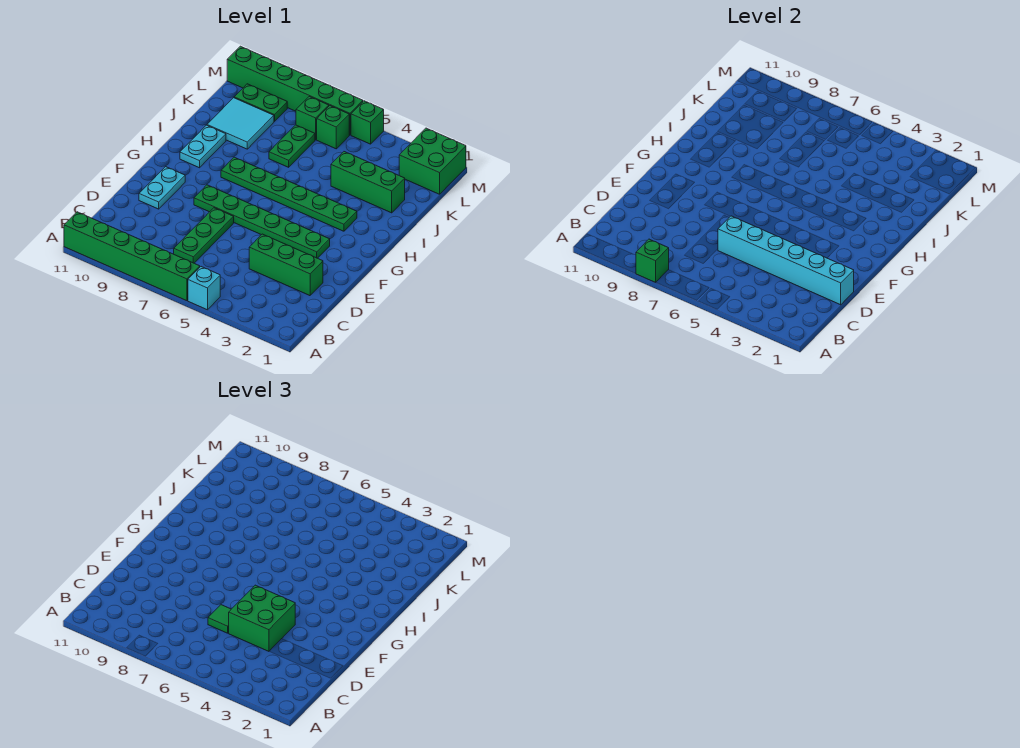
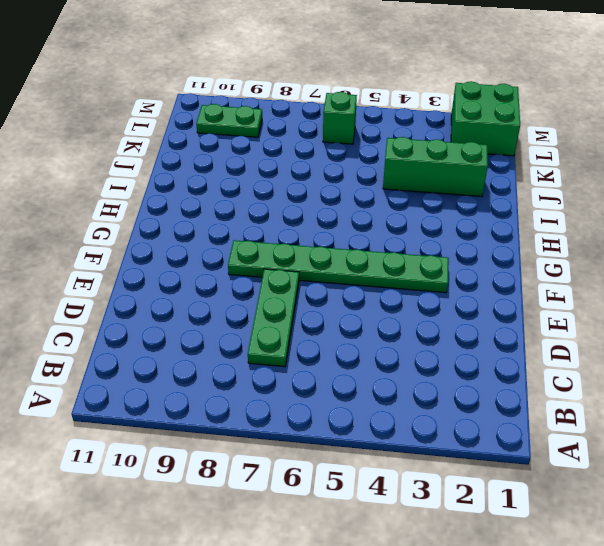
none -> cyan 1x1 brick [188,267,220,310]
none -> green 1x6 brick [64,212,200,301]
none -> green 1x3 brick [249,234,323,296]

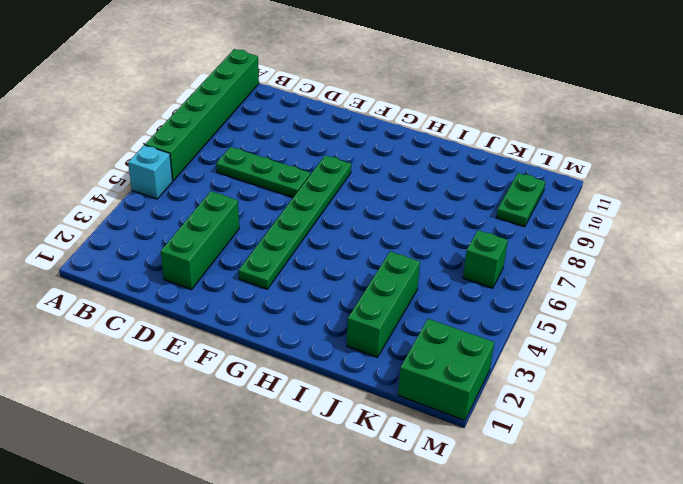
none -> cyan 1x2 plate [139,167,185,209]
none -> green 1x6 plate [221,157,357,231]
none -> cyan 1x2 plate [180,125,226,168]

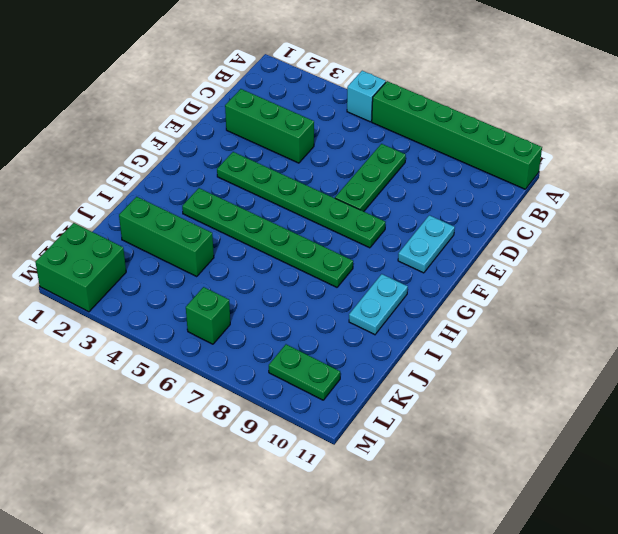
none -> green 1x2 plate [269,125,315,167]
none -> cyan 2x2 tile [207,98,274,149]
none -> green 1x1 brick [296,97,329,140]

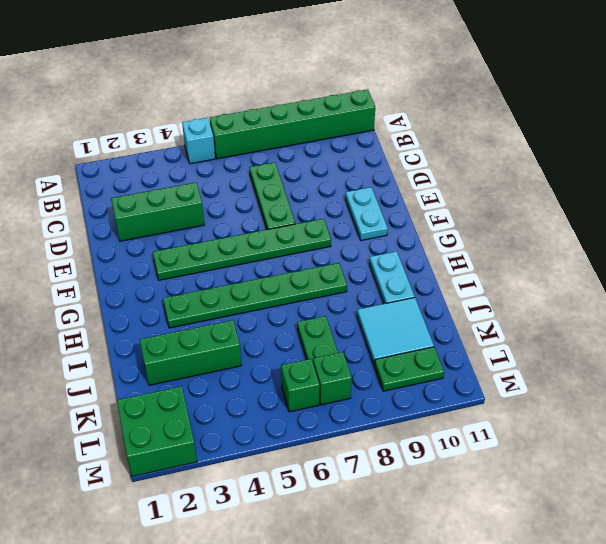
none -> green 1x1 brick [351,101,384,144]
none -> green 1x6 brick [227,46,363,135]
none -> green 1x1 brick [636,239,669,282]

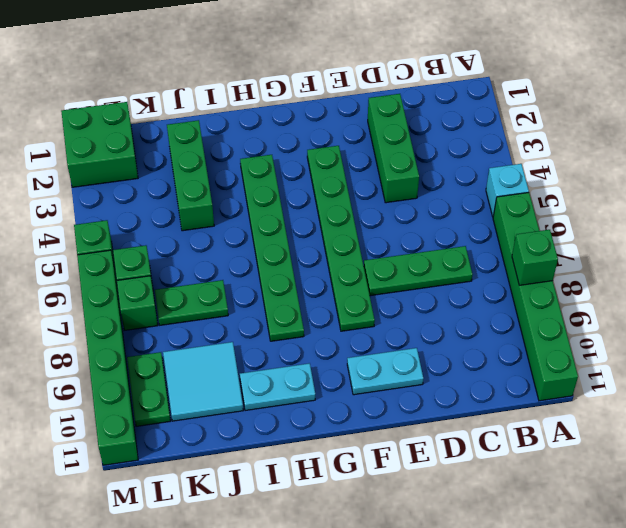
none -> cyan 1x6 brick [718,216,854,305]
none -> green 2x2 brick [229,585,295,651]
none -> green 1x1 tile [208,605,231,633]

